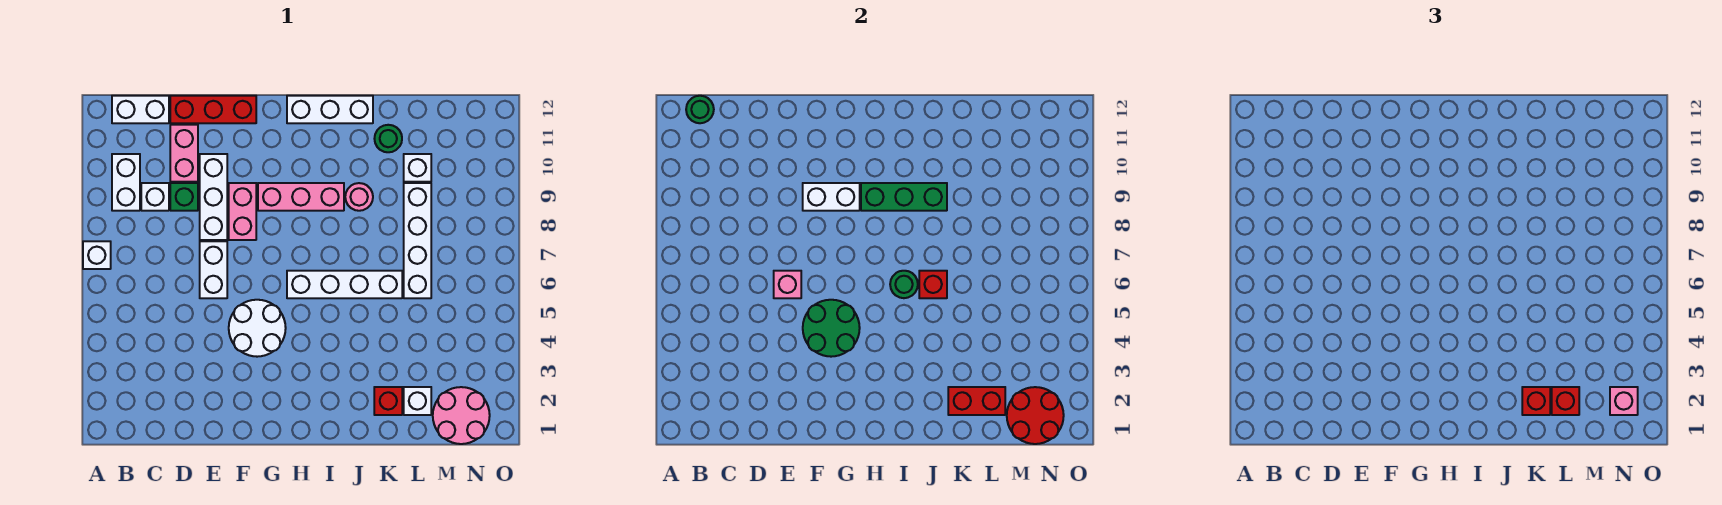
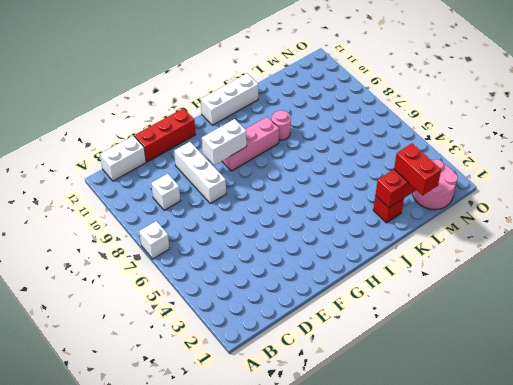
red 1x2 brick [394,144,441,195] -> red 1x1 brick [1552,387,1579,415]
none -> white 1x2 brick [112,154,140,211]
none -> green 1x1 brick [170,183,198,211]
none -> pink 1x2 brick [170,125,198,182]
none -> white 1x2 brick [200,241,227,298]

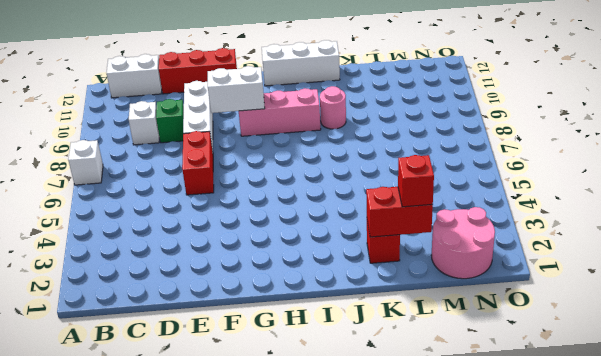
red 1x2 brick [182,131,214,195] -> white 1x2 brick [200,241,227,298]
none -> white 1x2 brick [112,154,140,211]
none -> pink 1x2 brick [170,125,198,182]
none -> white 2x2 round brick [229,300,286,357]
none -> pink 1x2 brick [229,183,256,240]

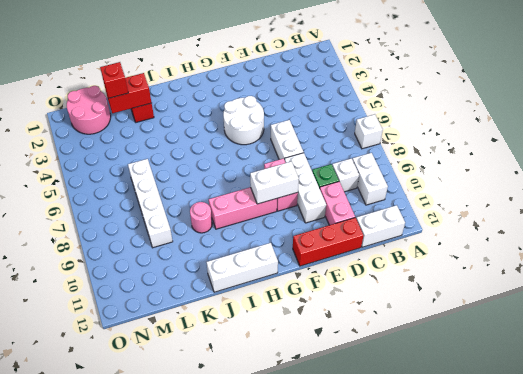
none -> white 1x4 brick [287,271,402,298]
none -> green 1x1 round brick [374,125,402,152]
none -> white 1x1 brick [404,387,431,415]
none -> white 1x1 brick [404,154,431,182]

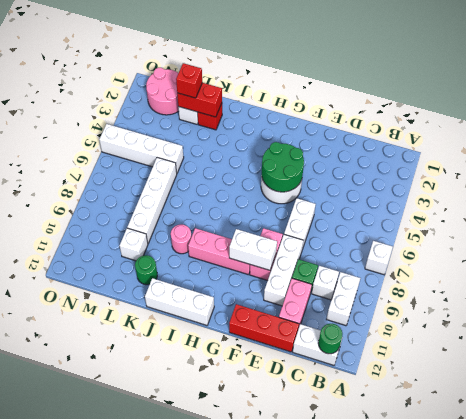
white 1x4 brick [99,124,184,173] -> white 1x4 brick moved to [287,271,402,298]
none -> pink 1x1 brick [774,271,801,298]
none -> green 1x3 brick [861,183,947,211]
none -> green 1x1 round brick [890,271,918,298]
none -> red 1x1 brick [919,271,947,298]

